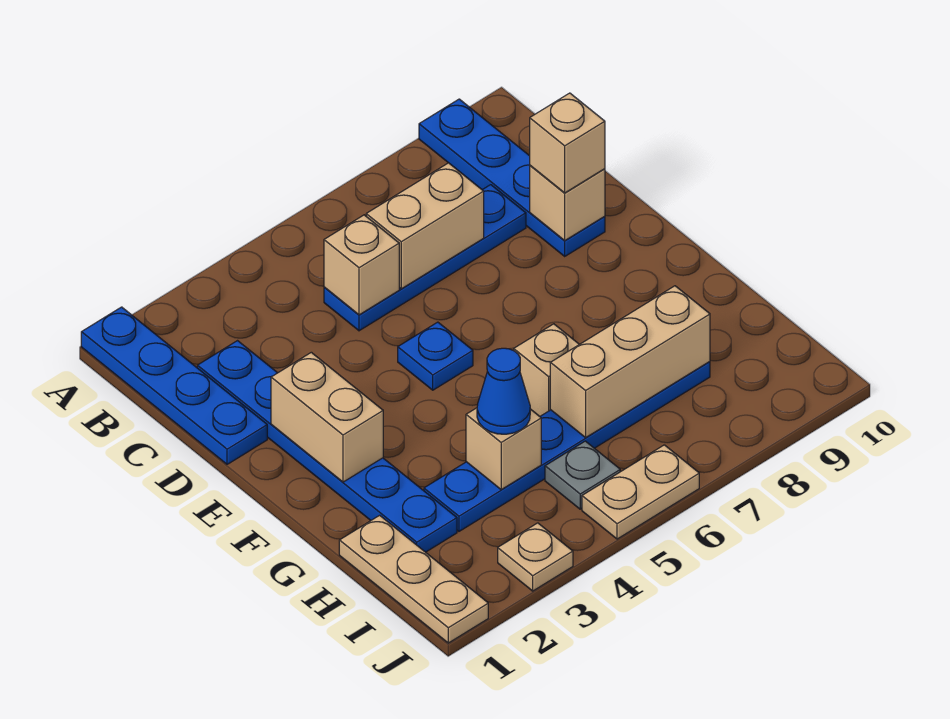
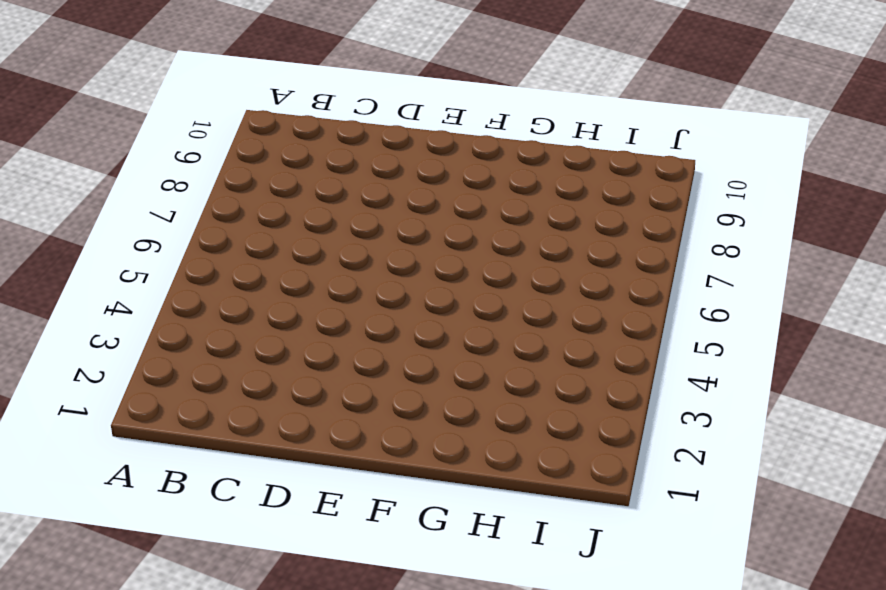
none -> blue 1x4 plate [81,307,267,464]
none -> blue 1x4 plate [419,99,605,256]
none -> blue 1x6 plate [197,341,457,552]

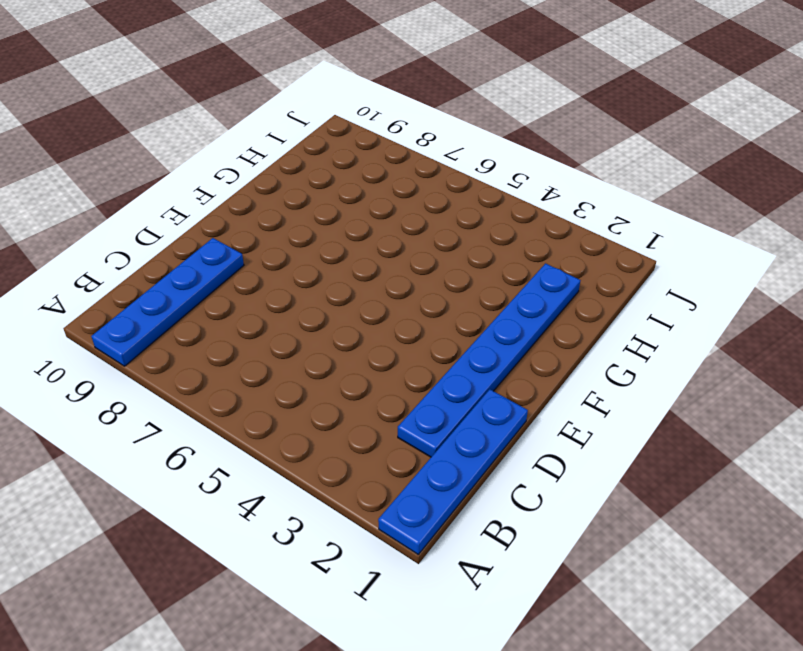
none -> blue 1x4 plate [324,185,526,331]
none -> blue 1x1 plate [398,322,473,390]
none -> tan 1x1 brick [514,324,579,416]

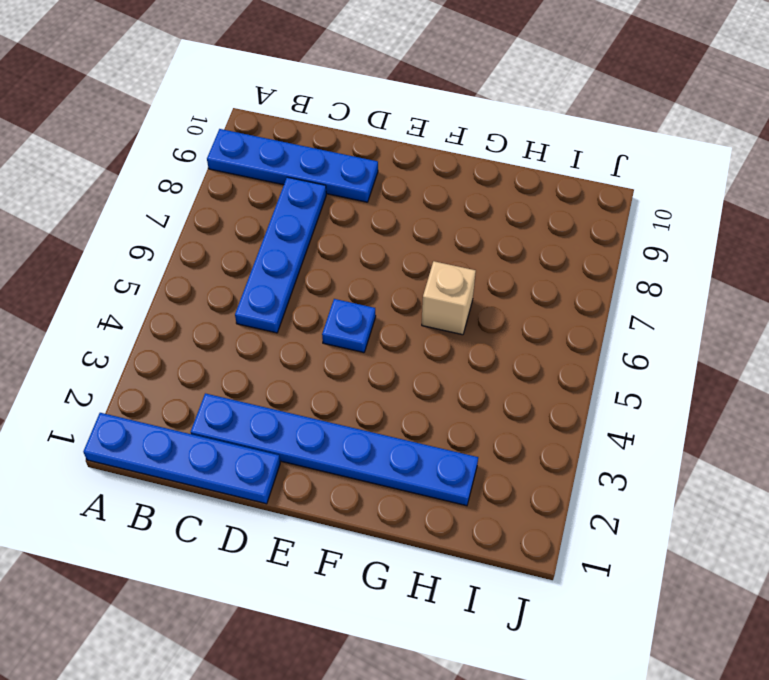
none -> tan 1x3 plate [339,515,488,643]
none -> blue 1x6 plate [424,362,710,531]
none -> grey 1x1 plate [545,441,620,509]

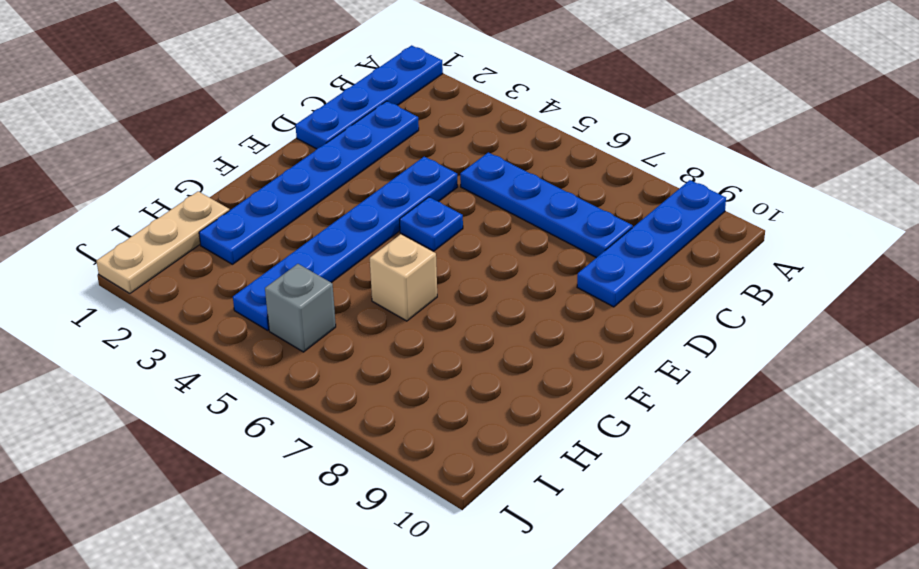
blue 1x6 plate [233,157,458,330] -> blue 1x6 plate turned to [424,362,710,531]
grey 1x1 brick [265,264,336,352] -> grey 1x1 plate [545,441,620,509]
none -> tan 1x1 plate [498,523,573,591]
none -> tan 1x2 plate [582,445,699,539]
none -> tan 1x1 brick [324,215,399,315]

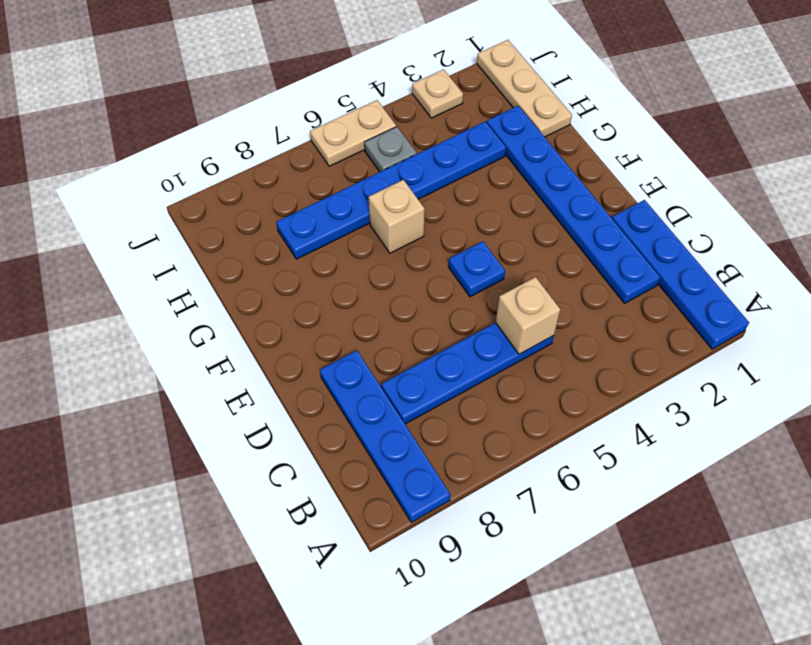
none -> tan 1x2 brick [366,163,484,289]
none -> tan 1x1 brick [530,166,605,240]
none -> tan 1x2 brick [271,352,383,482]

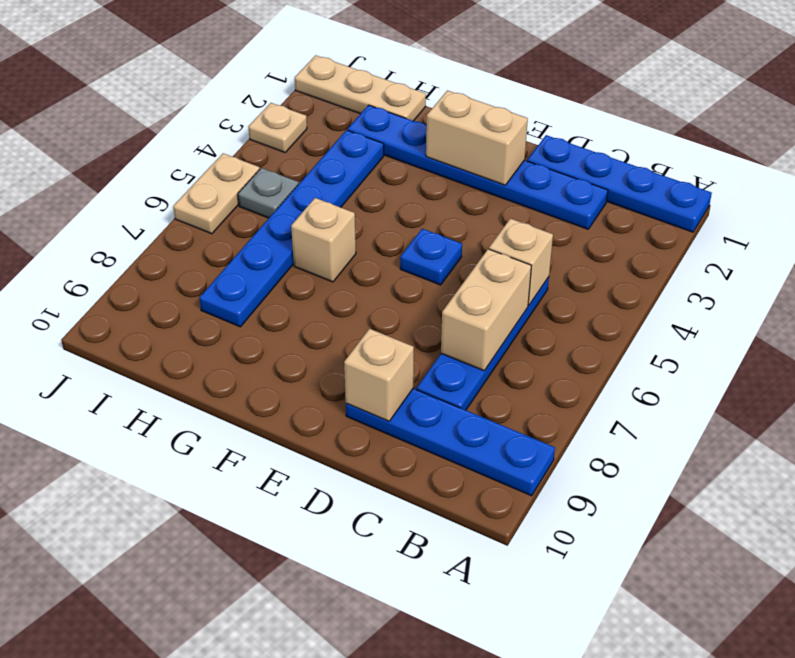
none -> tan 1x1 brick [466,408,541,490]
none -> tan 1x3 brick [550,286,710,438]
none -> tan 1x1 brick [530,93,605,193]

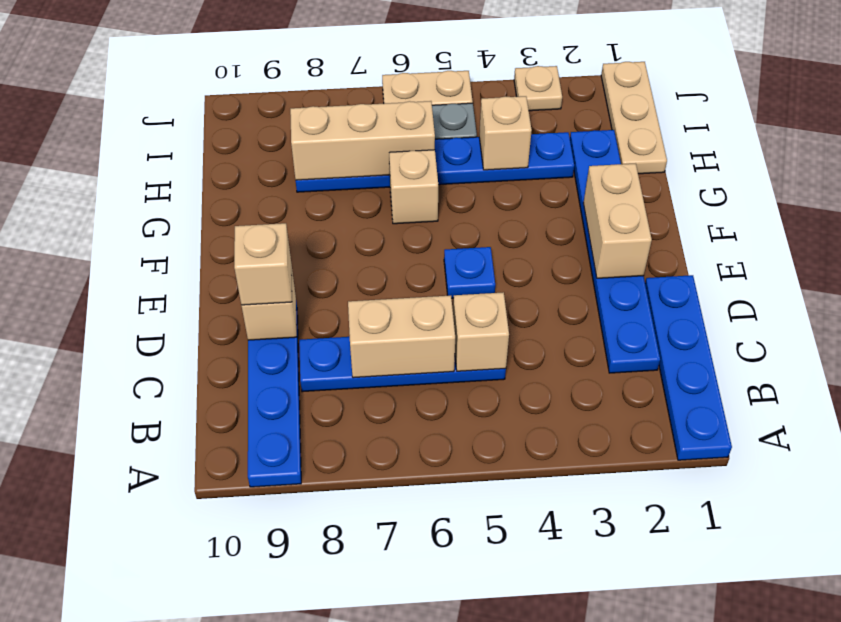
none -> blue 1x1 cone [477,348,530,434]

